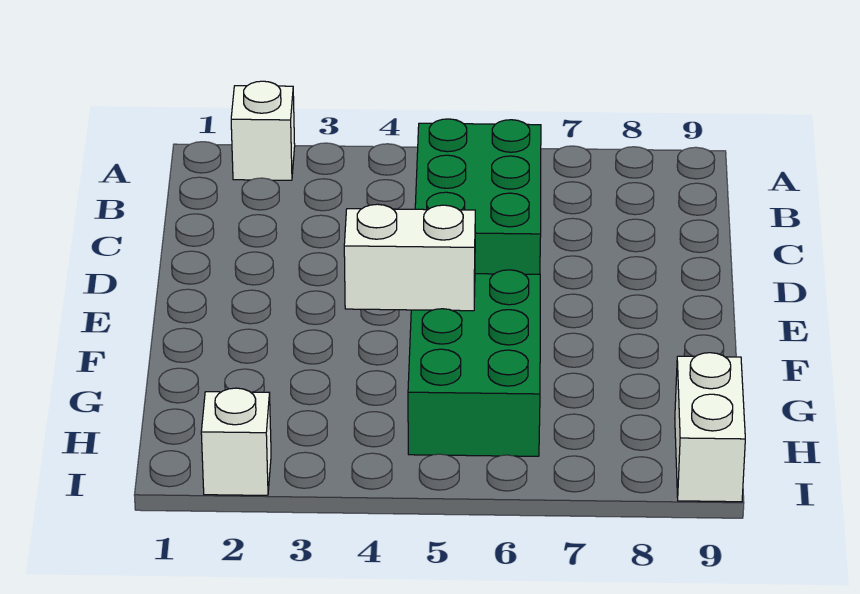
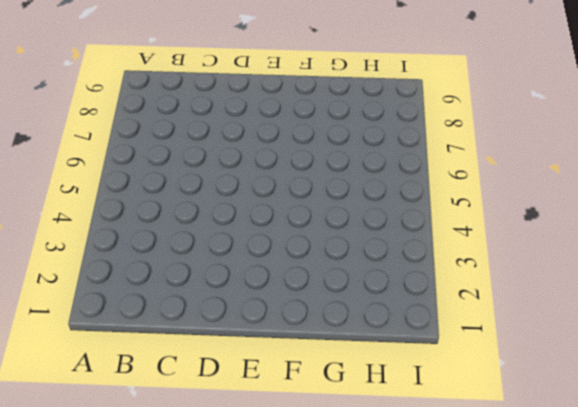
none -> white 1x1 brick [231,81,295,180]
none -> green 2x3 brick [415,119,541,274]

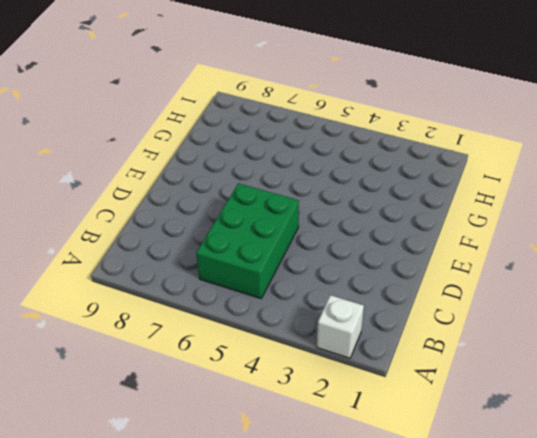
none -> green 2x3 brick [408,270,540,456]
none -> white 1x2 brick [675,353,745,502]

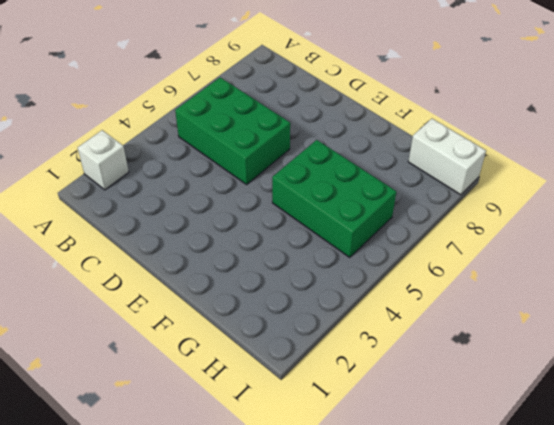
none -> white 1x1 brick [201,388,271,495]
none -> white 1x2 brick [344,204,475,311]

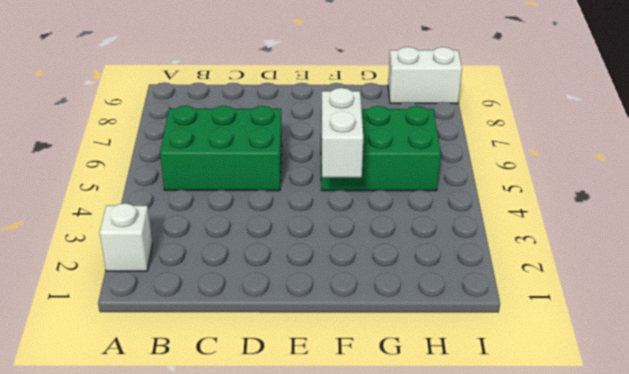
none -> white 1x1 brick [201,388,271,495]

